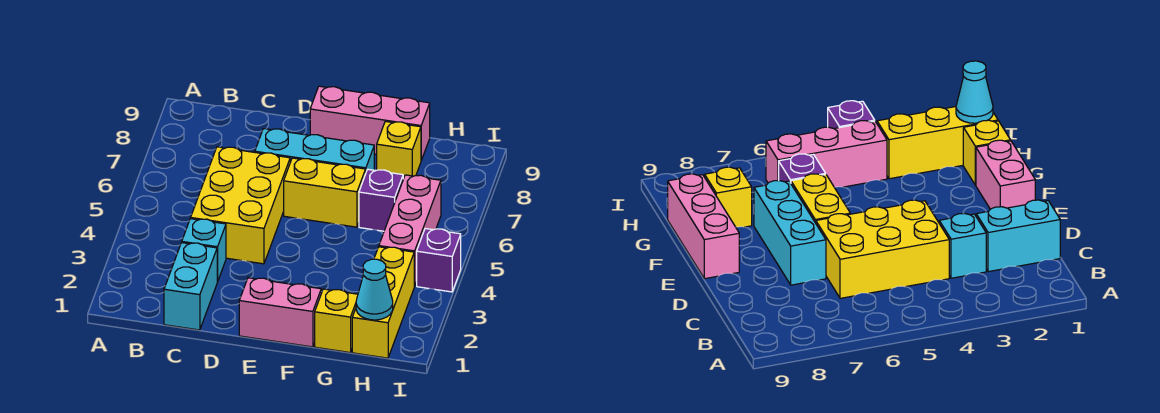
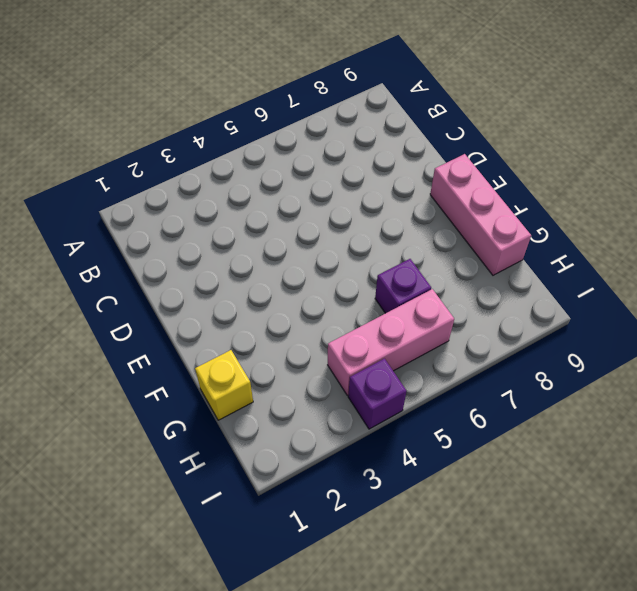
none -> cyan 1x2 brick [164,243,217,330]
none -> cyan 1x1 brick [182,219,226,282]
none -> yellow 2x3 brick [191,147,290,264]

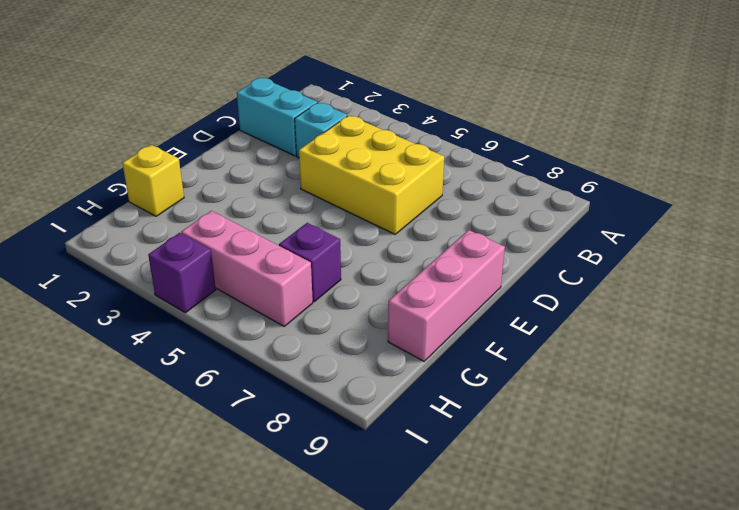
none -> cyan 1x3 brick [255,129,374,172]
none -> pink 1x2 brick [239,278,321,347]
none -> yellow 1x2 brick [284,158,366,227]

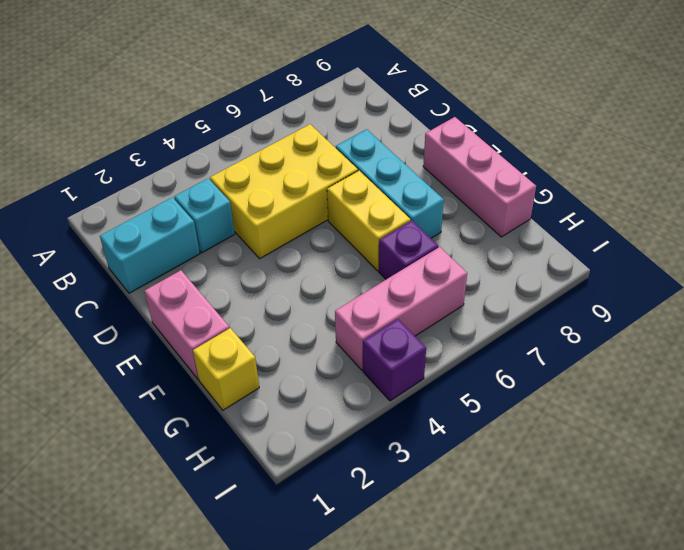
none -> yellow 1x1 brick [377,121,421,179]
none -> yellow 1x3 brick [352,247,414,358]
none -> cyan 1x1 cone [356,259,393,320]

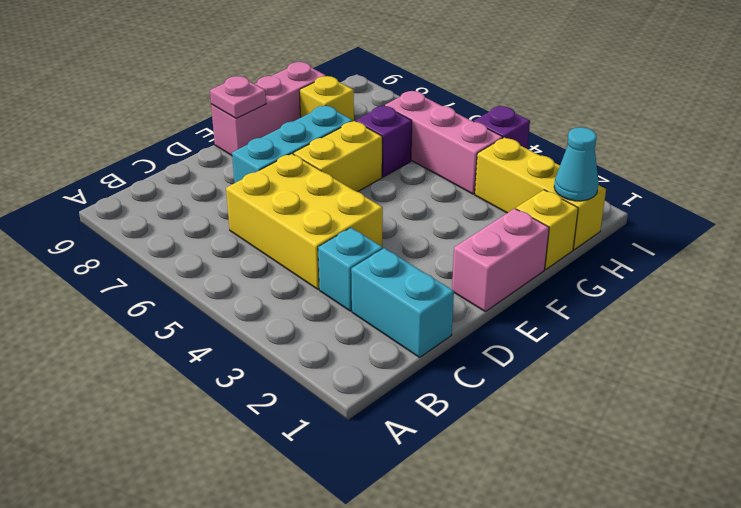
pink 1x1 plate [210,76,266,118] -> none

